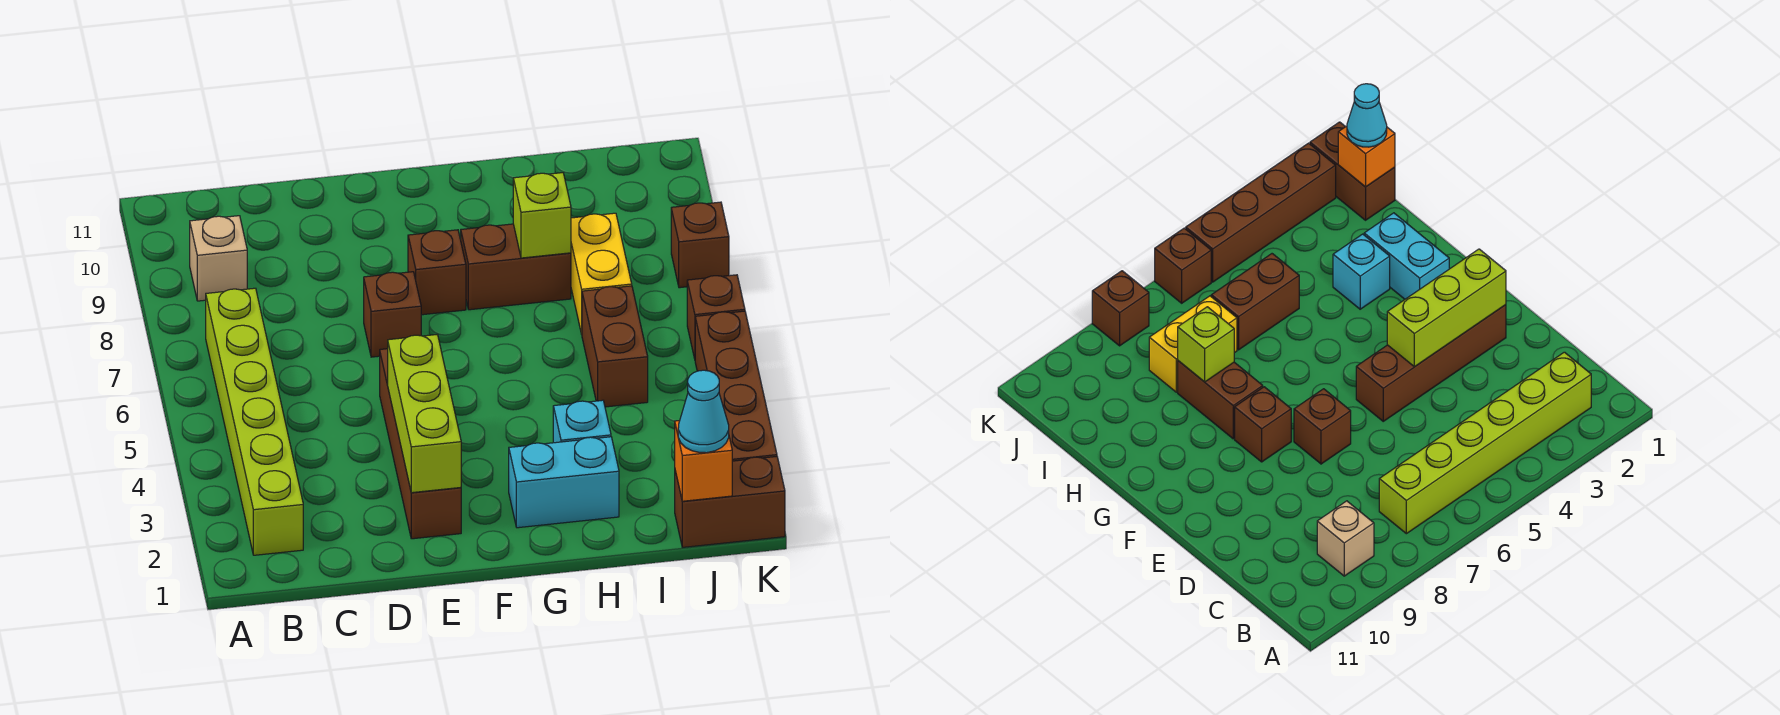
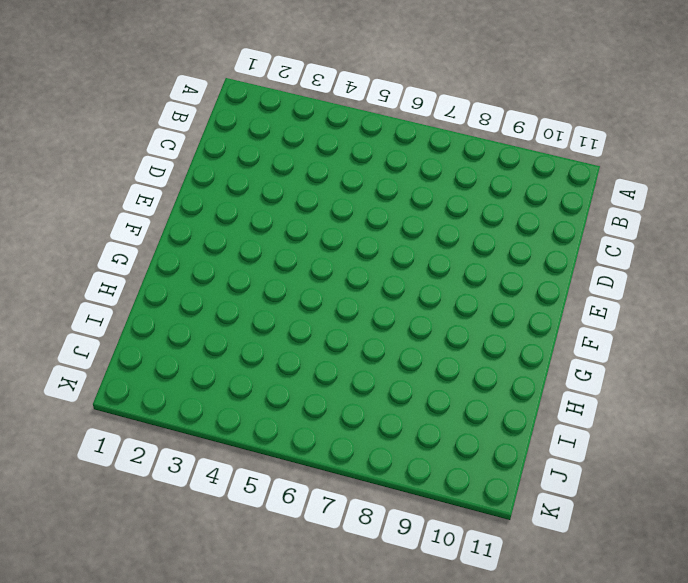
none -> lime 1x6 brick [206,288,303,555]
none -> tan 1x1 brick [190,216,247,301]
none -> brown 1x4 brick [380,349,461,539]

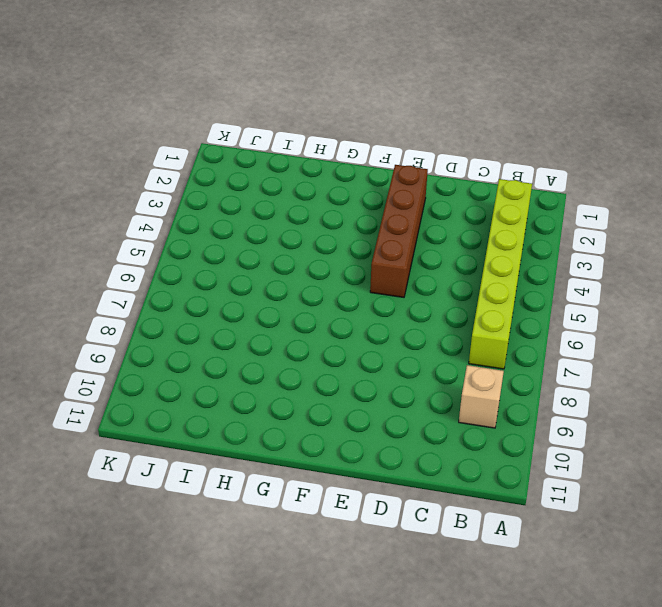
none -> brown 1x1 brick [364,272,421,357]
none -> brown 1x1 brick [408,230,466,315]
none -> cyan 1x2 brick [509,437,619,528]

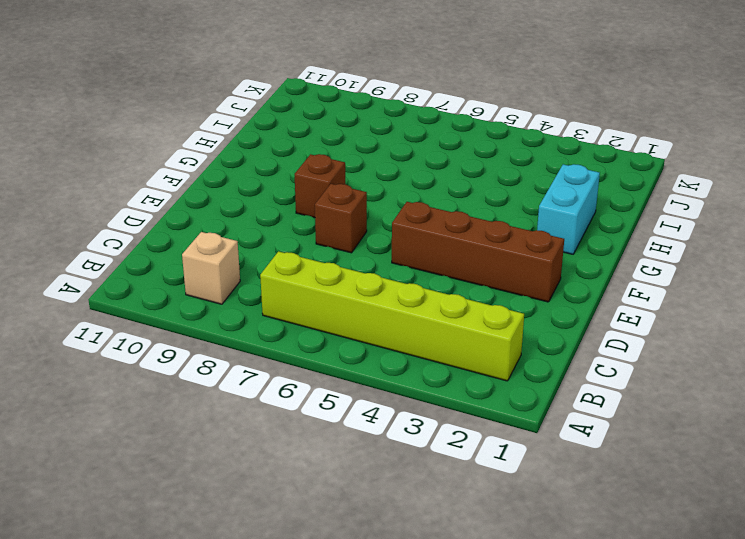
none -> brown 1x2 brick [461,224,571,310]
none -> cyan 1x1 brick [553,400,611,443]
none -> brown 1x2 brick [582,286,648,407]

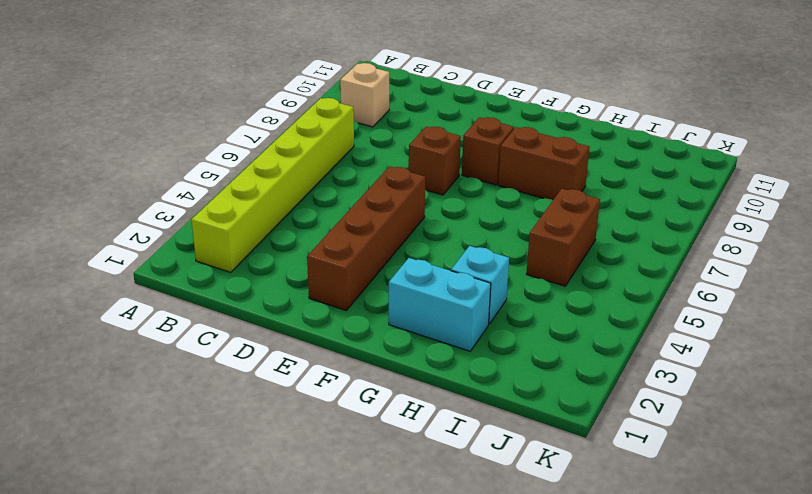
none -> yellow 1x2 brick [571,213,632,334]
none -> brown 1x2 brick [675,457,785,547]
none -> brown 1x4 brick [695,311,777,461]

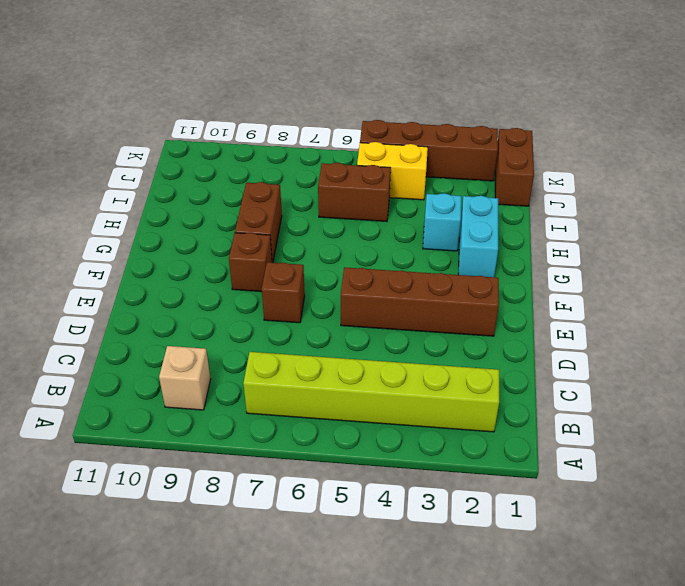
yellow 1x2 brick [357,142,428,200] -> yellow 1x2 brick moved to [571,213,632,334]
none -> brown 1x1 brick [687,275,745,359]
none -> brown 1x1 brick [671,202,729,288]
none -> lime 1x3 brick [388,335,461,493]

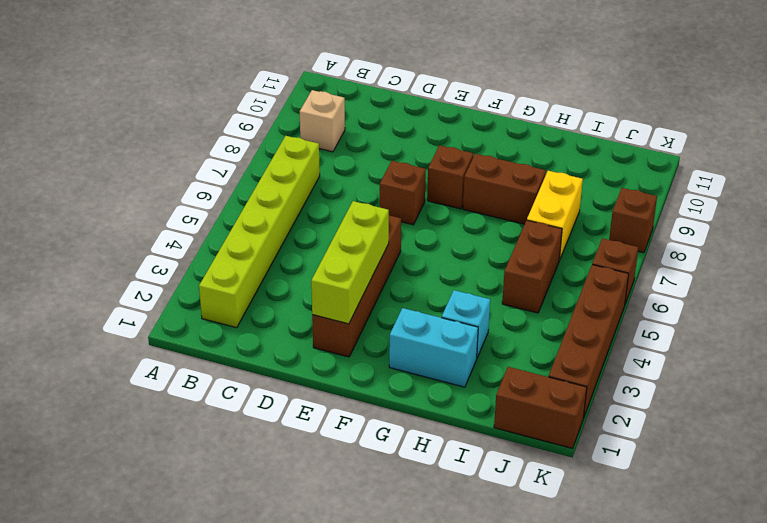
none -> lime 1x1 brick [513,173,571,258]
none -> orange 1x1 brick [675,421,732,501]
none -> cyan 1x1 cone [678,370,729,453]

